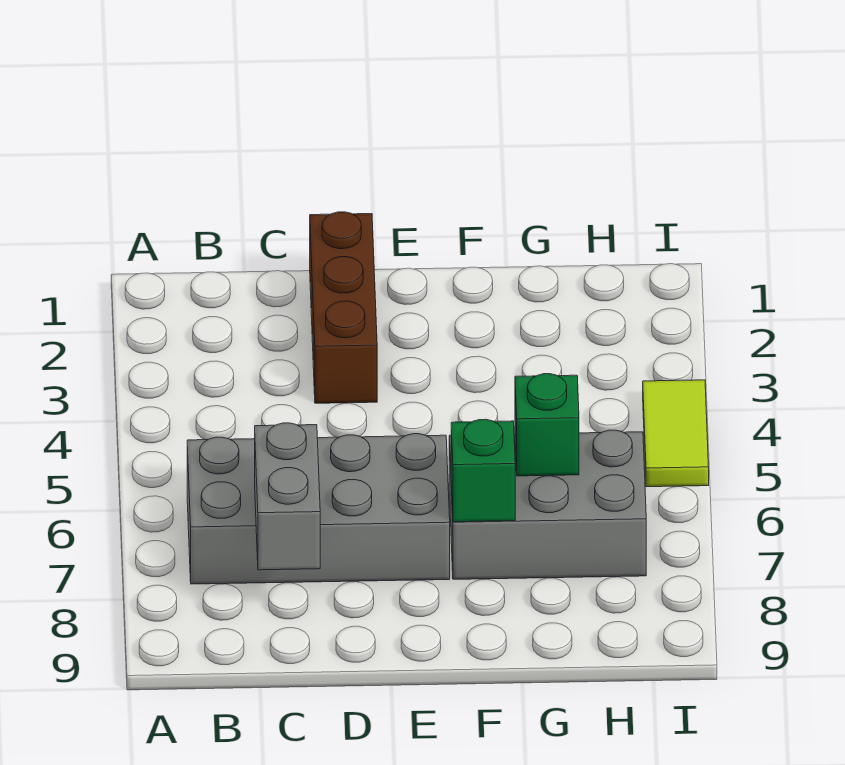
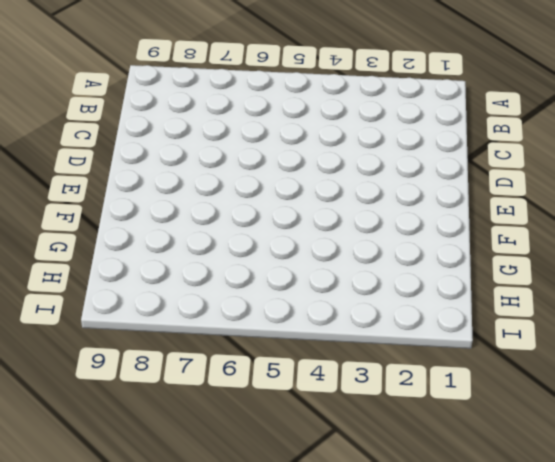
none -> grey 2x4 brick [187,434,450,584]
none -> brown 1x3 brick [310,212,377,403]

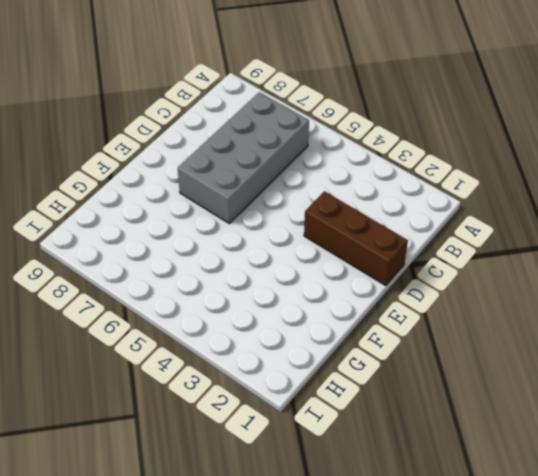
none -> grey 2x3 brick [449,430,646,579]
none -> lime 1x2 tile [643,380,709,487]

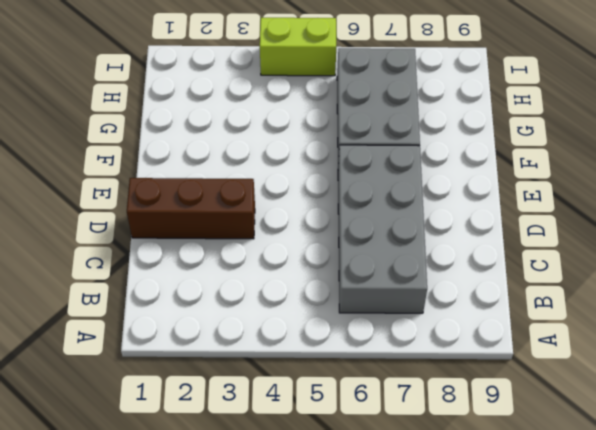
lime 1x2 brick [260,18,336,76] -> lime 1x2 tile [643,380,709,487]
none -> grey 1x2 brick [255,423,320,570]
none -> green 1x1 brick [451,419,515,522]

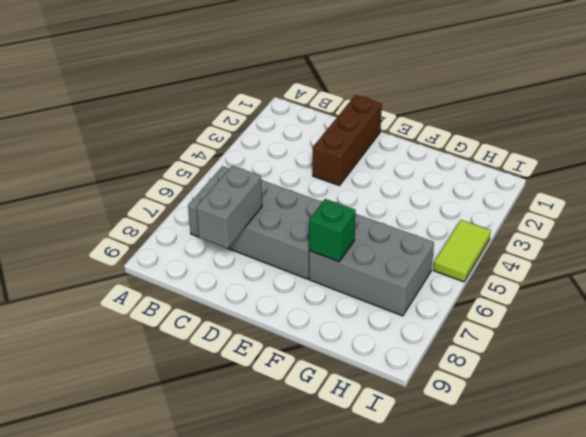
none -> green 1x1 brick [515,374,579,476]

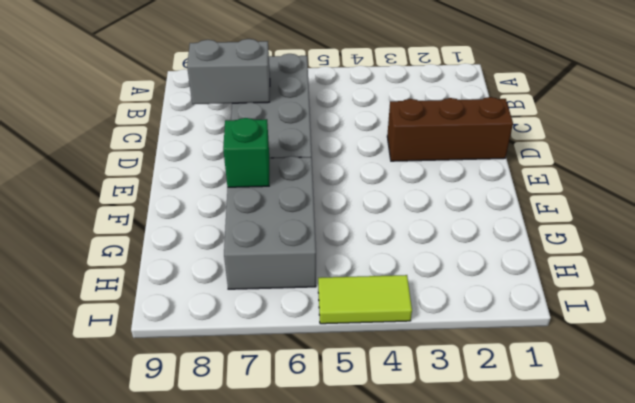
none -> green 1x1 brick [515,374,579,476]

